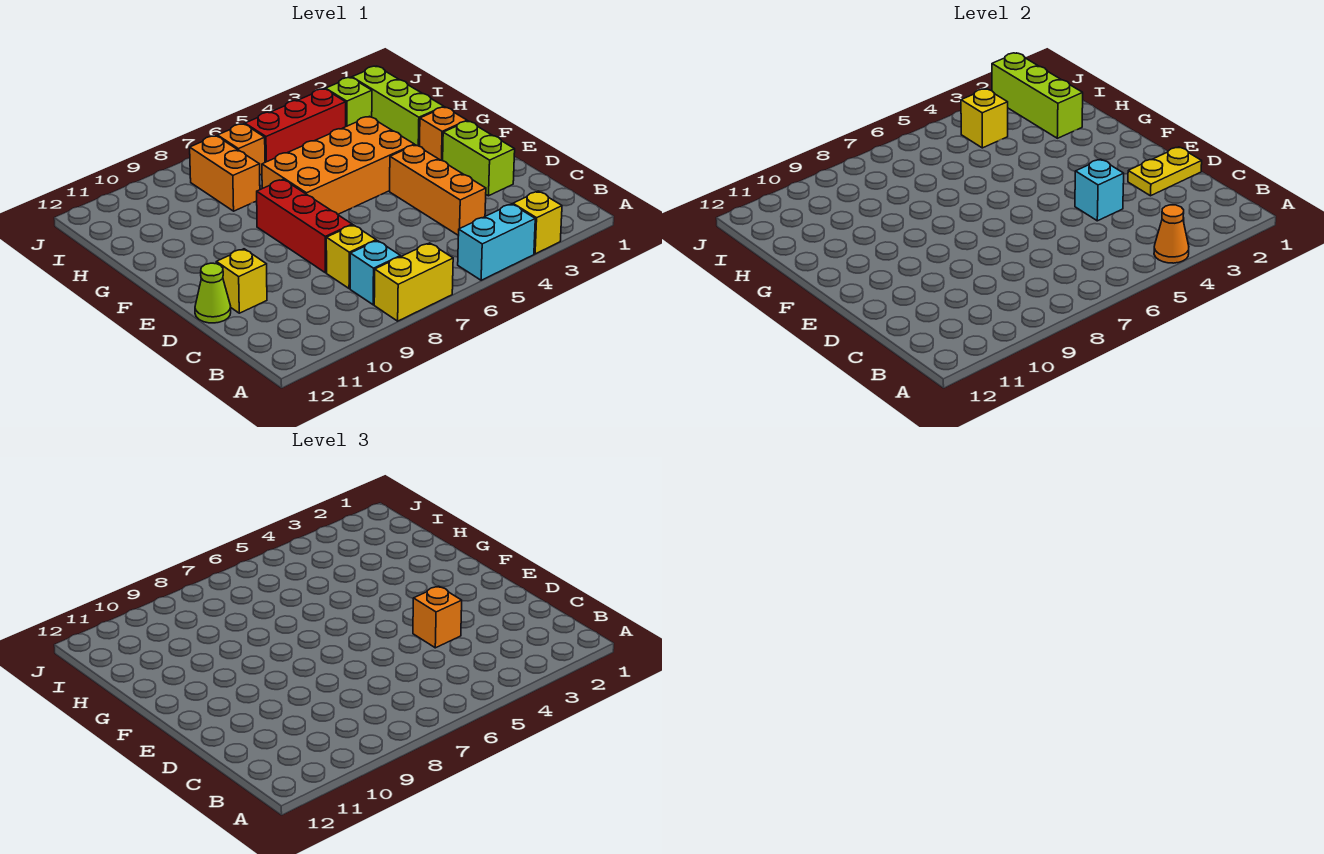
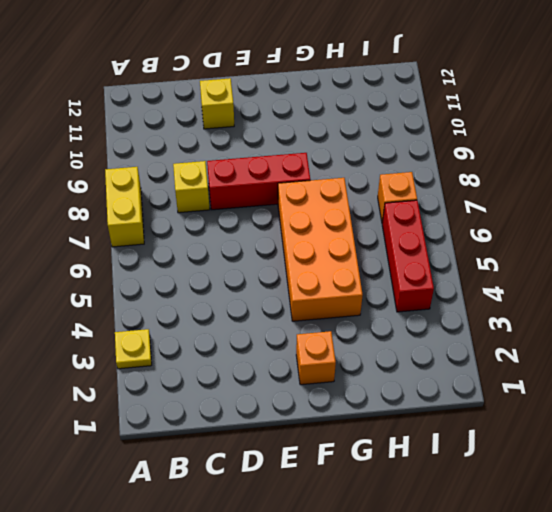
yellow 1x1 plate [115,329,152,369] -> yellow 1x1 brick [513,191,562,254]
none -> cyan 1x2 brick [458,204,535,280]
none -> cyan 1x1 brick [350,241,401,305]
none -> orange 1x3 brick [390,145,486,236]

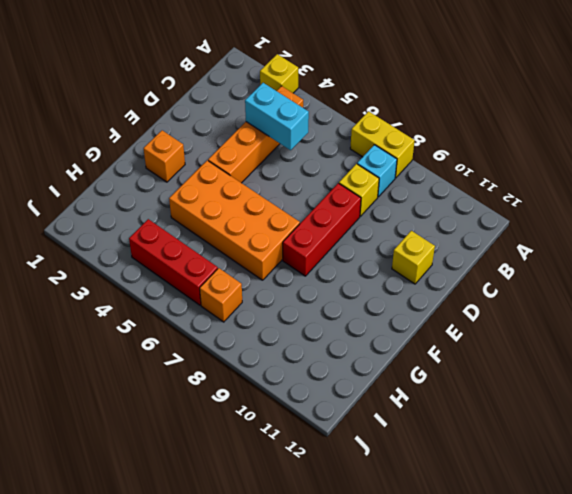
orange 1x4 brick [208,86,303,183] -> orange 1x3 brick [390,145,486,236]
cyan 1x2 brick [245,83,309,150] -> cyan 1x2 brick moved to [458,204,535,280]
none -> lime 1x2 brick [443,121,515,196]
none -> lime 1x1 cone [195,263,231,323]
none -> lime 1x3 brick [352,66,444,146]

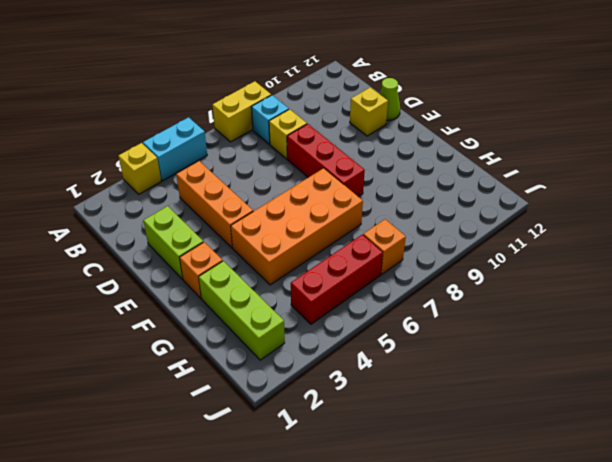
none -> orange 1x2 brick [190,136,260,211]
none -> lime 1x1 brick [326,77,372,126]
none -> orange 1x1 cone [1154,205,1189,263]

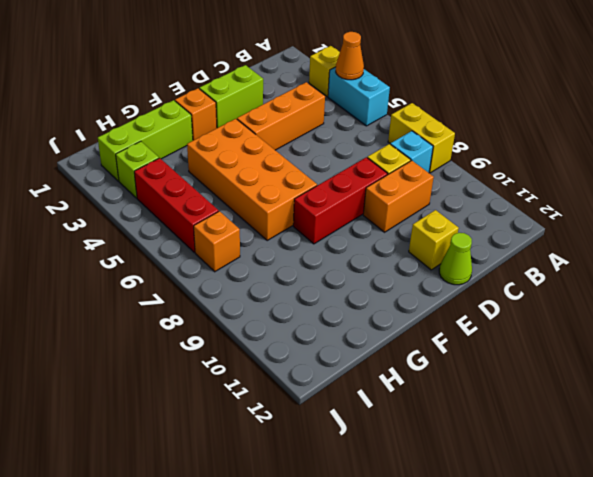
orange 1x2 brick [363,161,434,232] -> orange 1x2 brick moved to [190,136,260,211]
none -> yellow 1x2 plate [1128,147,1202,196]
none -> cyan 1x1 brick [1075,159,1124,221]
none -> lime 1x3 brick [992,53,1083,138]

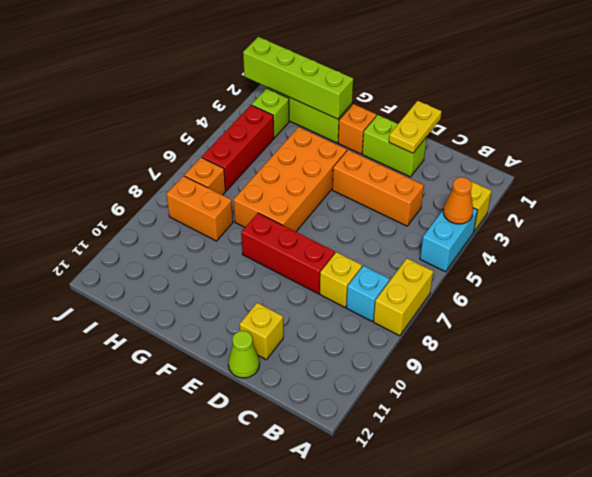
lime 1x4 brick [243,37,353,119] -> lime 1x3 brick [992,53,1083,138]
none -> cyan 1x1 brick [1075,159,1124,221]
none -> yellow 1x1 brick [961,89,1008,148]
none -> orange 1x1 brick [413,586,462,648]

